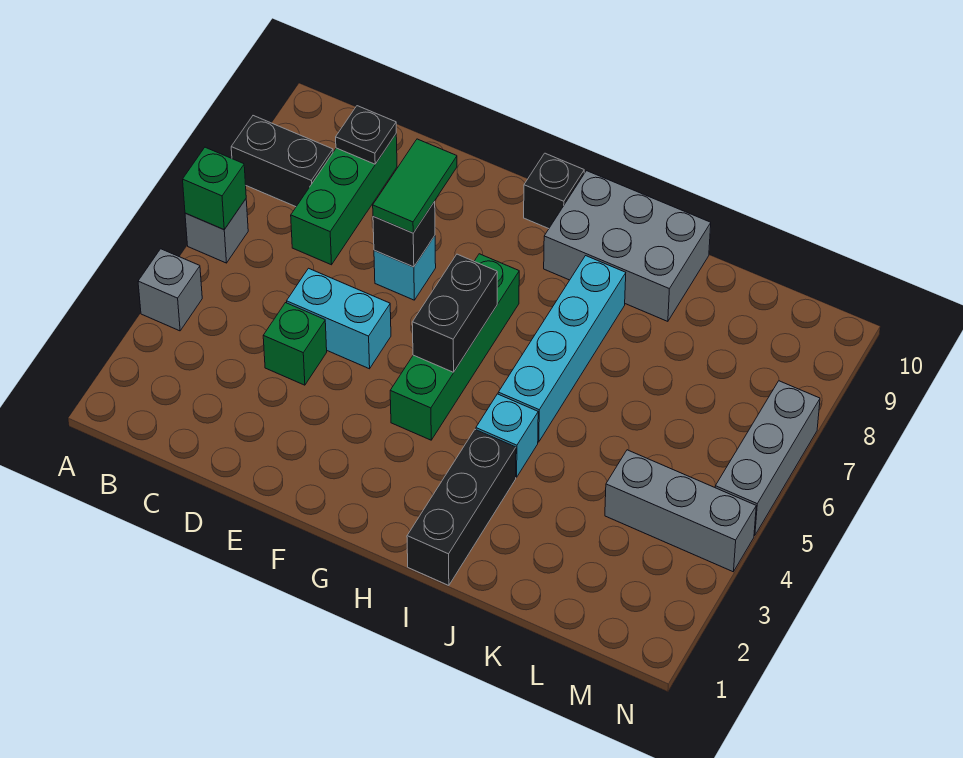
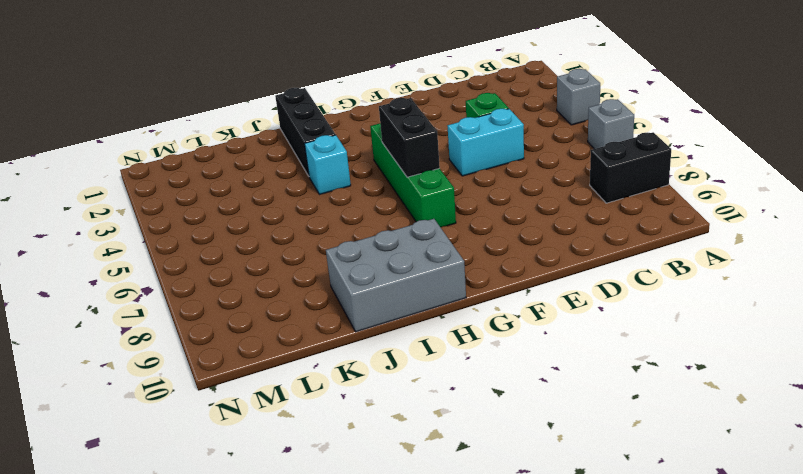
none -> green 1x3 brick [291,134,397,265]
none -> cyan 1x1 brick [374,236,436,300]
none -> black 1x1 brick [524,153,584,229]

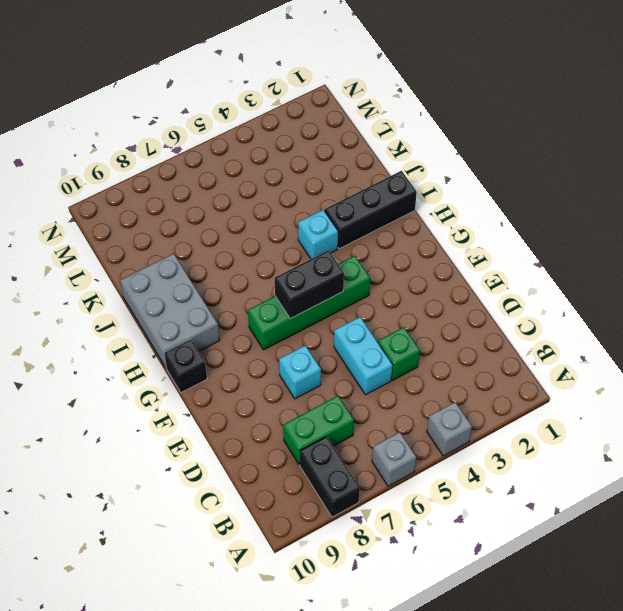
green 1x2 brick [283,396,354,464] -> green 1x3 brick [291,134,397,265]
none -> cyan 1x4 brick [498,256,626,442]
none -> grey 1x3 brick [605,450,756,572]
none -> grey 1x3 brick [715,381,820,536]

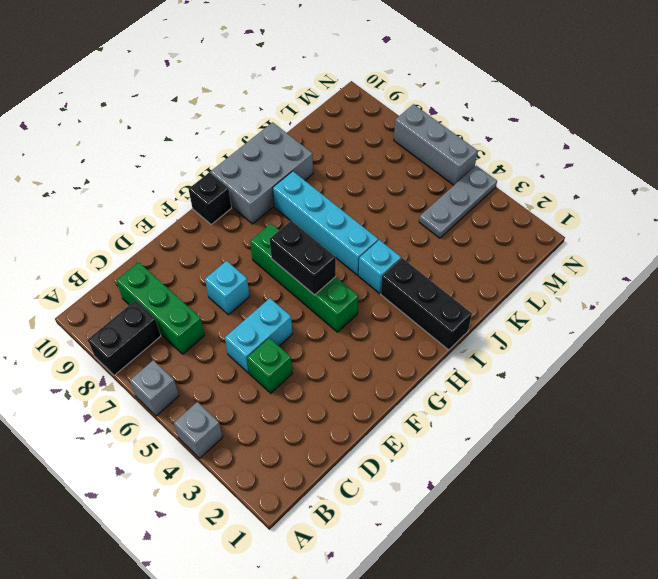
grey 1x3 plate [419,166,497,238] -> grey 1x3 brick [605,450,756,572]
none -> green 1x1 brick [183,147,246,230]
none -> black 1x1 plate [336,106,396,164]
none -> black 1x1 brick [373,202,435,267]

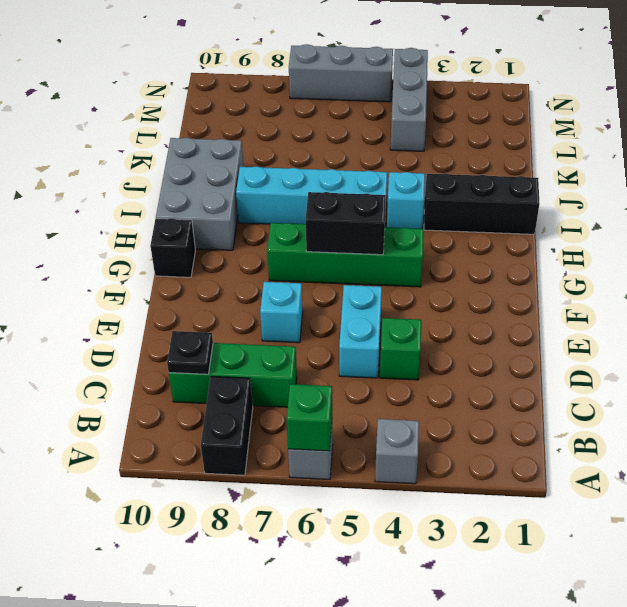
none -> black 1x1 brick [373,202,435,267]
none -> green 1x2 tile [373,139,457,233]

